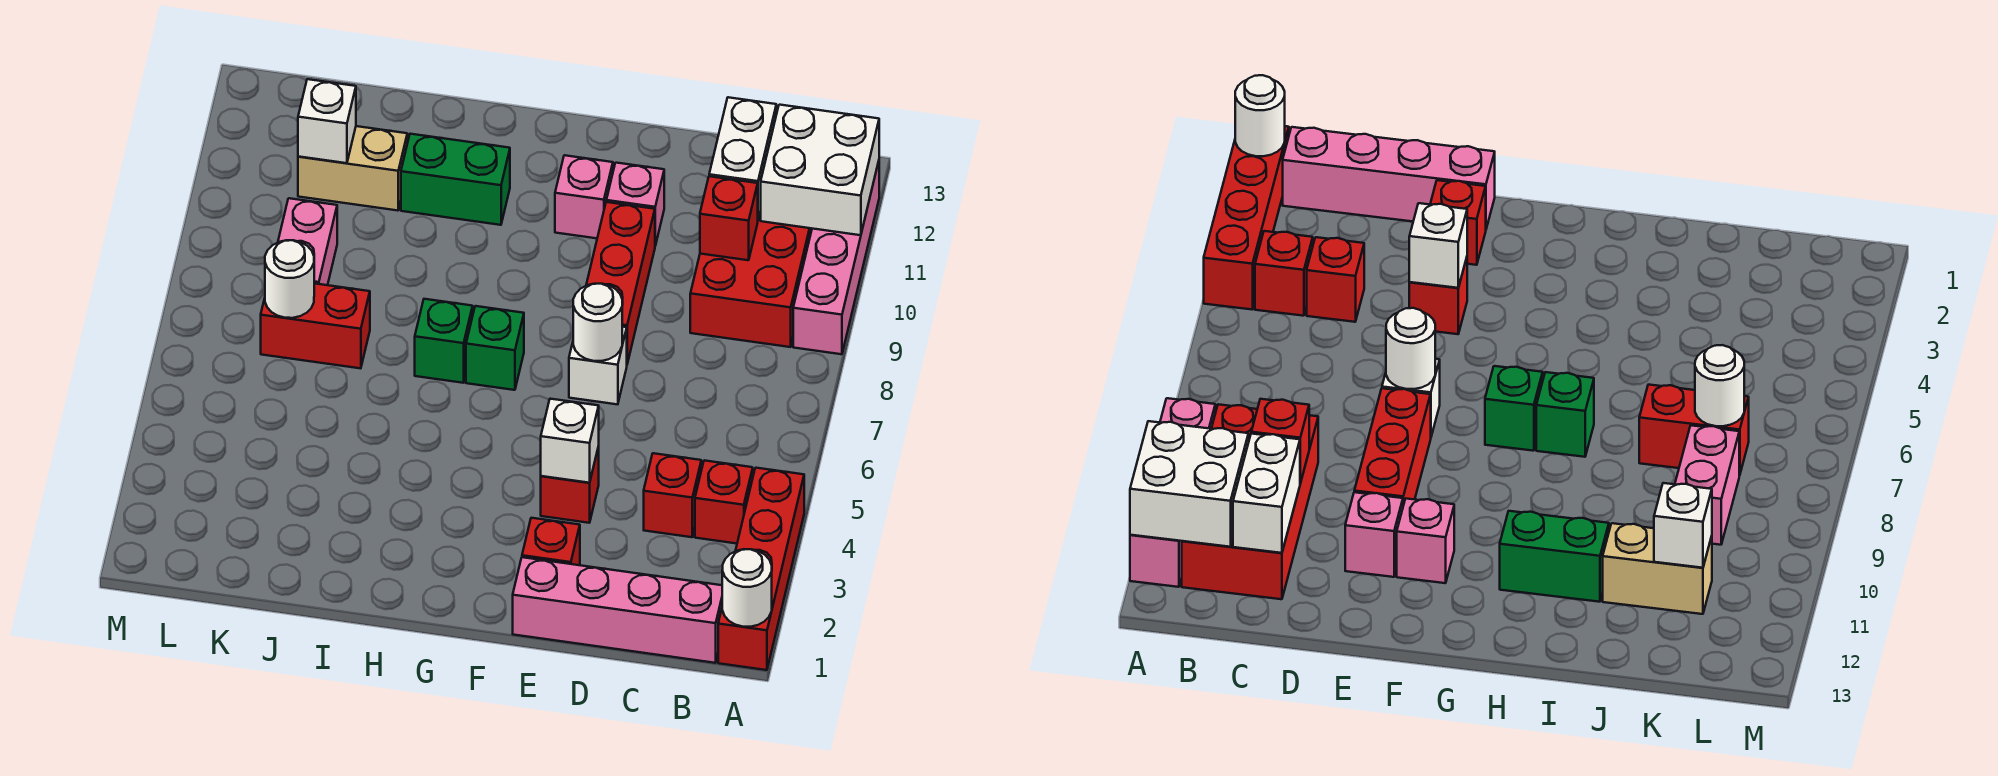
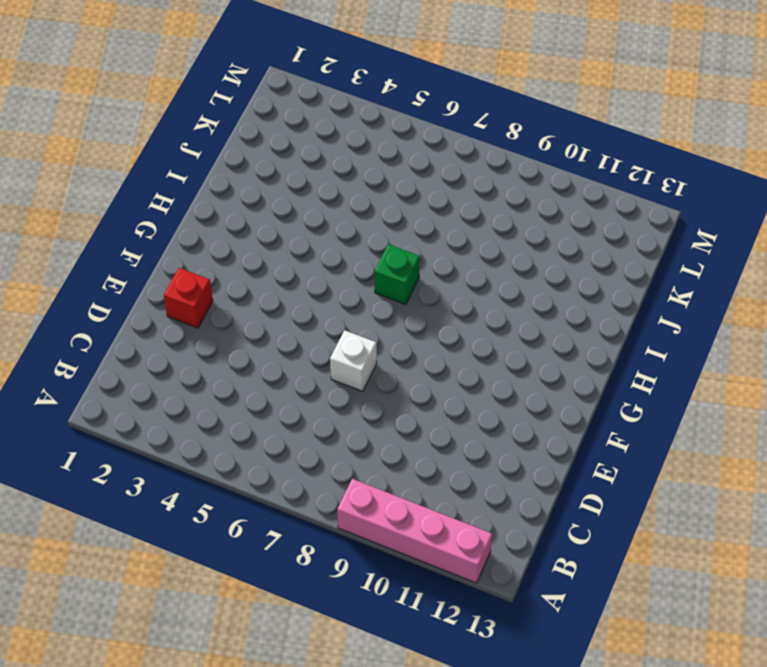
none -> red 1x4 brick [718,468,804,670]
none -> pink 1x4 brick [513,557,722,663]
none -> red 1x1 brick [695,460,753,544]

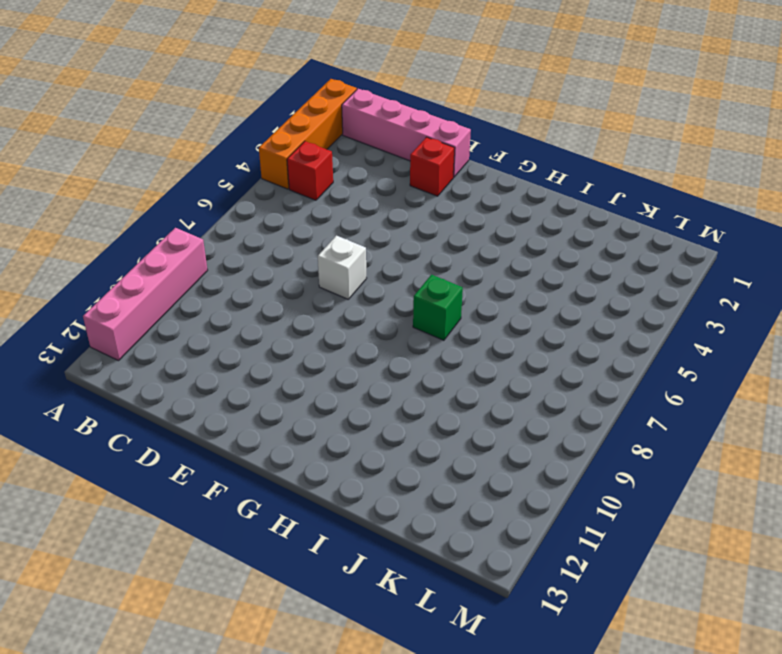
orange 1x4 brick [259,79,357,189] -> red 1x4 brick [718,468,804,670]
none -> red 2x4 brick [690,211,812,347]
none -> red 1x1 brick [644,453,701,537]
none -> red 1x1 brick [541,447,599,523]

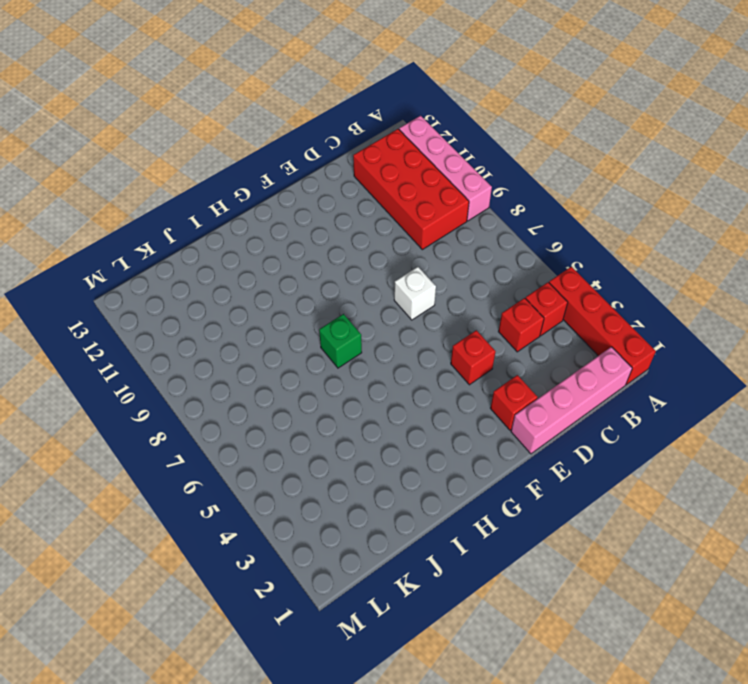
none -> red 1x3 brick [586,202,655,364]
none -> pink 1x1 brick [606,163,664,246]
none -> pink 1x1 brick [555,155,613,238]

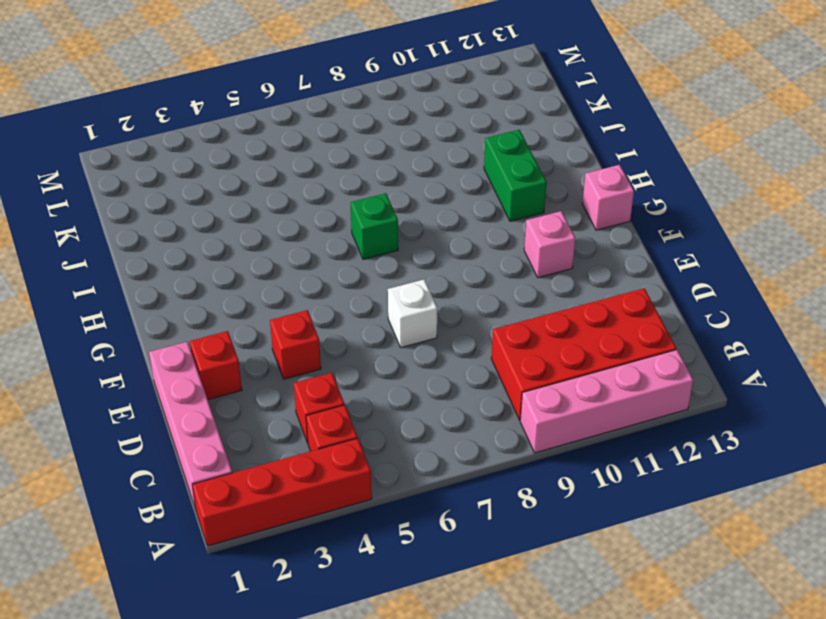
pink 1x1 brick [582,165,634,230] -> pink 1x1 brick moved to [606,163,664,246]
none -> red 1x3 brick [586,202,655,364]
none -> green 1x1 brick [466,306,524,390]
none -> red 1x2 brick [261,283,370,368]

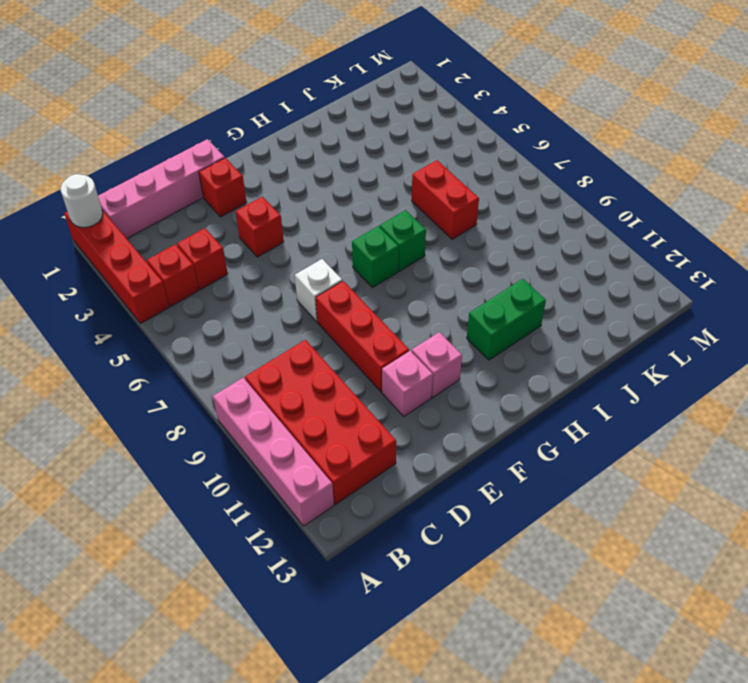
red 1x2 brick [412,160,479,239] -> red 1x2 brick turned to [261,283,370,368]
none -> tan 1x2 brick [298,126,407,211]
none -> pink 1x2 brick [278,198,337,285]
none -> white 2x2 brick [761,105,879,235]

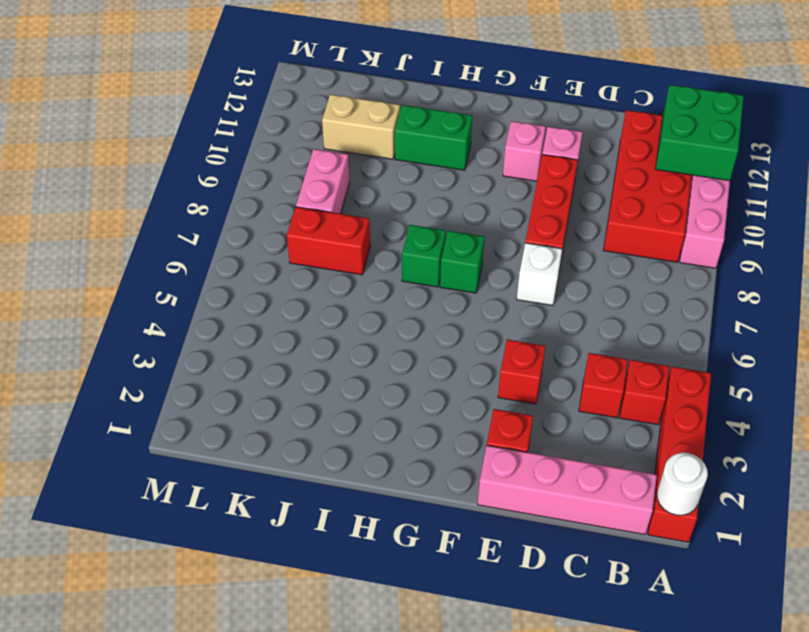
green 2x2 brick [656,85,743,181] -> white 2x2 brick [761,105,879,235]
none -> red 1x1 brick [700,176,758,260]
none -> white 1x2 brick [709,97,776,219]
none -> white 1x1 brick [541,399,599,483]

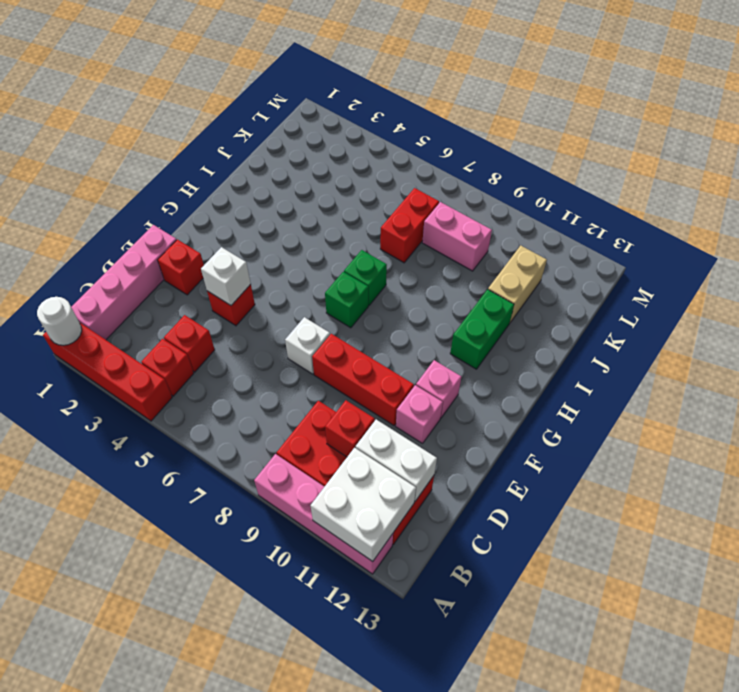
none -> white 1x1 round brick [573,284,622,361]
none -> white 1x1 round brick [265,240,314,318]
none -> white 1x1 brick [298,79,356,163]

